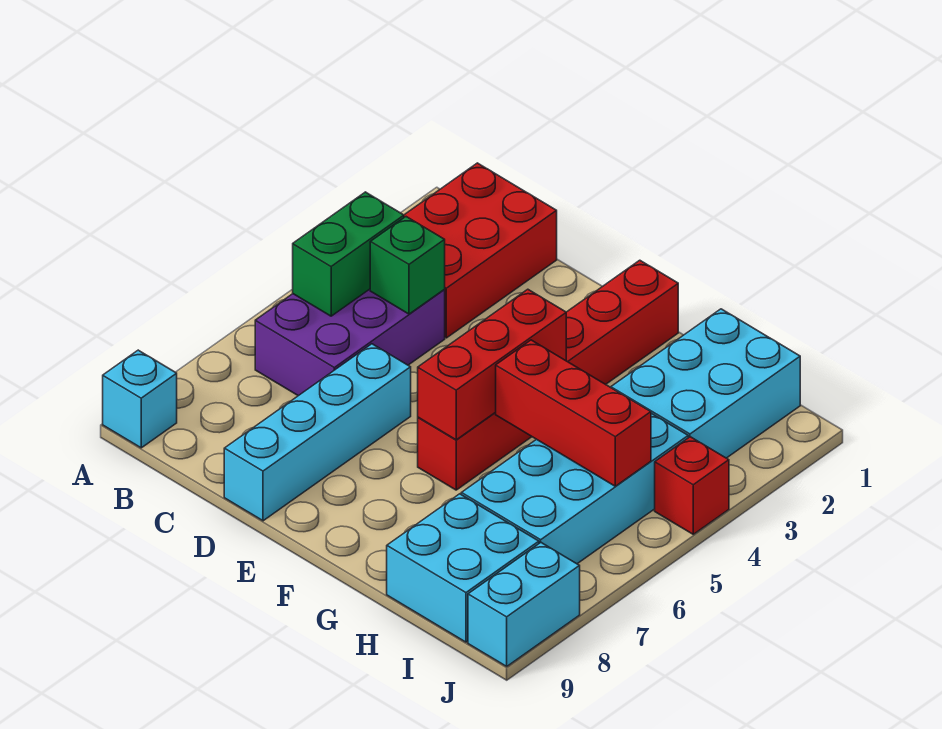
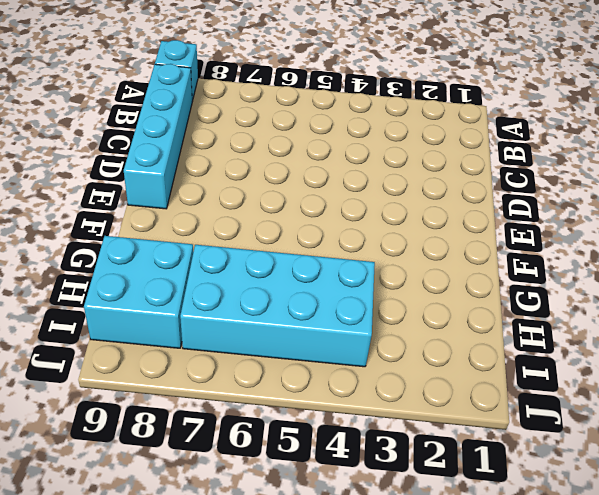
cyan 1x4 brick [124,64,192,209] -> cyan 1x4 brick turned to [224,344,411,521]
none -> red 2x3 brick [404,163,557,338]
none -> purple 2x3 brick [255,289,445,396]
none -> red 1x6 brick [418,260,678,490]

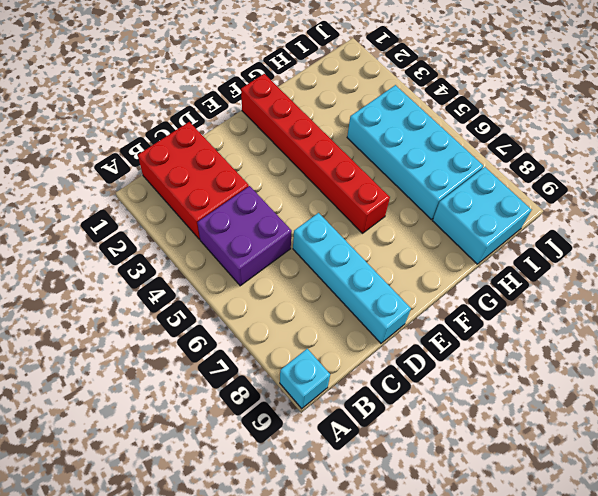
purple 2x2 brick [197,186,292,286] -> purple 2x3 brick [255,289,445,396]
none -> cyan 2x3 brick [611,309,800,458]
none -> red 1x1 brick [655,437,729,534]
none -> cyan 1x2 brick [468,543,580,666]

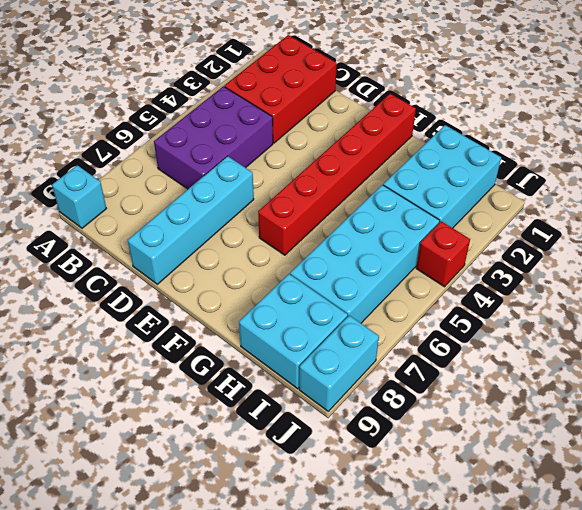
none -> green 1x2 brick [293,192,404,316]
none -> green 1x1 brick [370,217,445,314]
none -> red 1x3 brick [418,289,566,440]

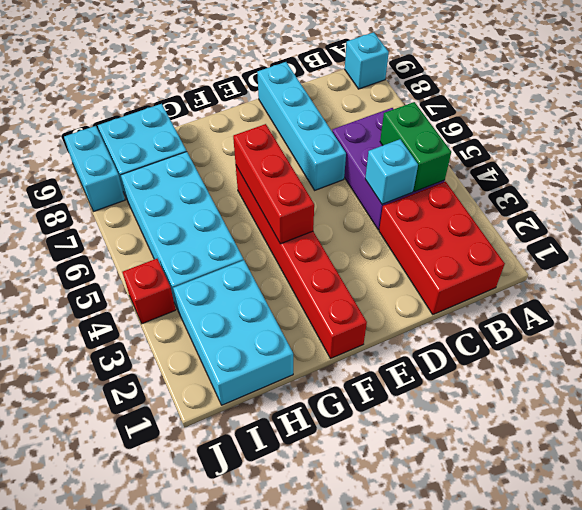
cyan 1x1 brick [365,139,418,204] -> green 1x1 brick [370,217,445,314]
none -> red 1x3 brick [495,340,651,486]

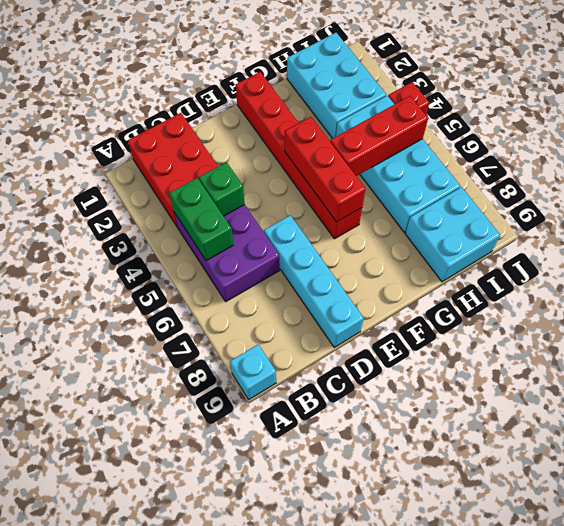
none -> cyan 1x2 brick [468,543,580,666]

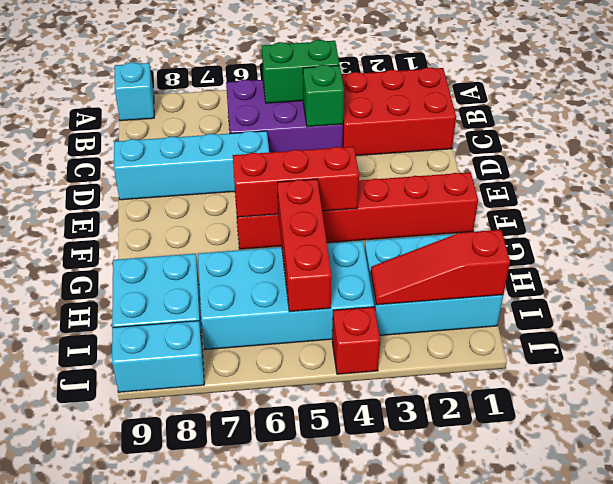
red 1x3 slope [371,230,510,305] -> none

